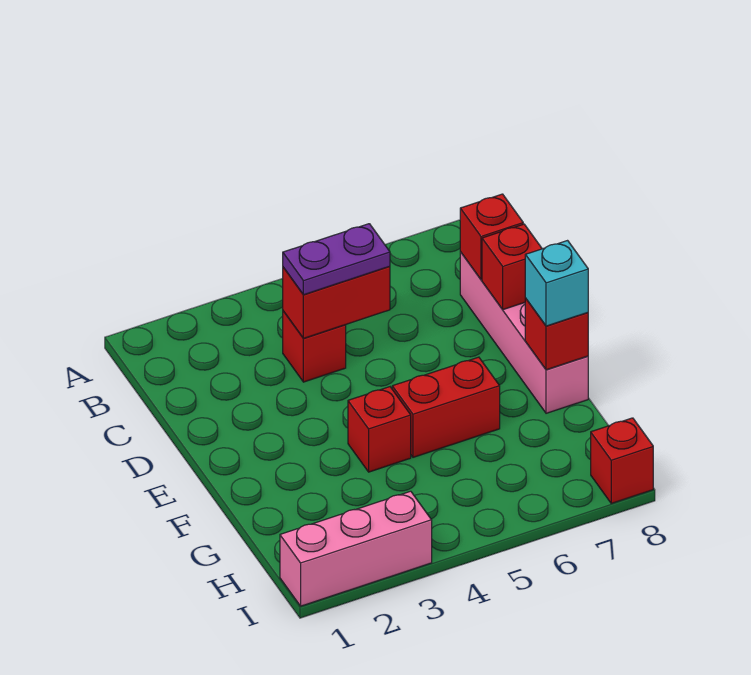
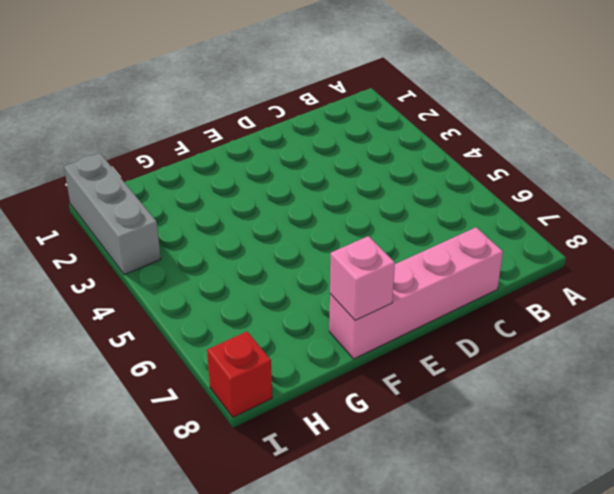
pink 1x1 brick [330,236,395,320] -> red 1x1 brick [525,298,588,370]
grey 1x3 brick [64,153,161,275] -> pink 1x3 brick [280,491,432,606]
none -> red 1x1 brick [283,311,346,382]
none -> red 1x1 brick [348,387,411,472]
none -> red 1x2 brick [392,357,500,457]

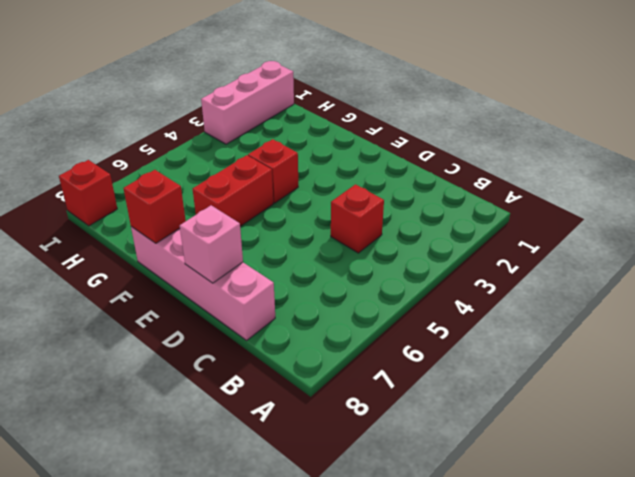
pink 1x1 brick [180,205,243,283] -> red 1x1 brick [482,224,542,310]
none -> red 1x2 brick [283,266,390,338]
none -> red 1x1 brick [460,194,523,280]
none -> purple 1x2 plate [283,224,390,295]

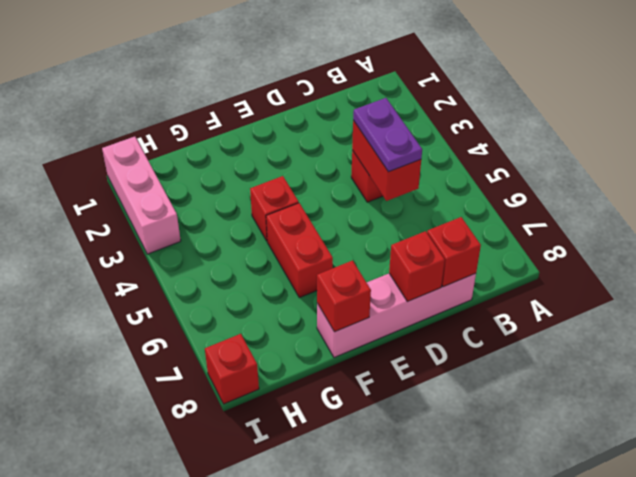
none -> cyan 1x1 brick [525,241,588,326]

